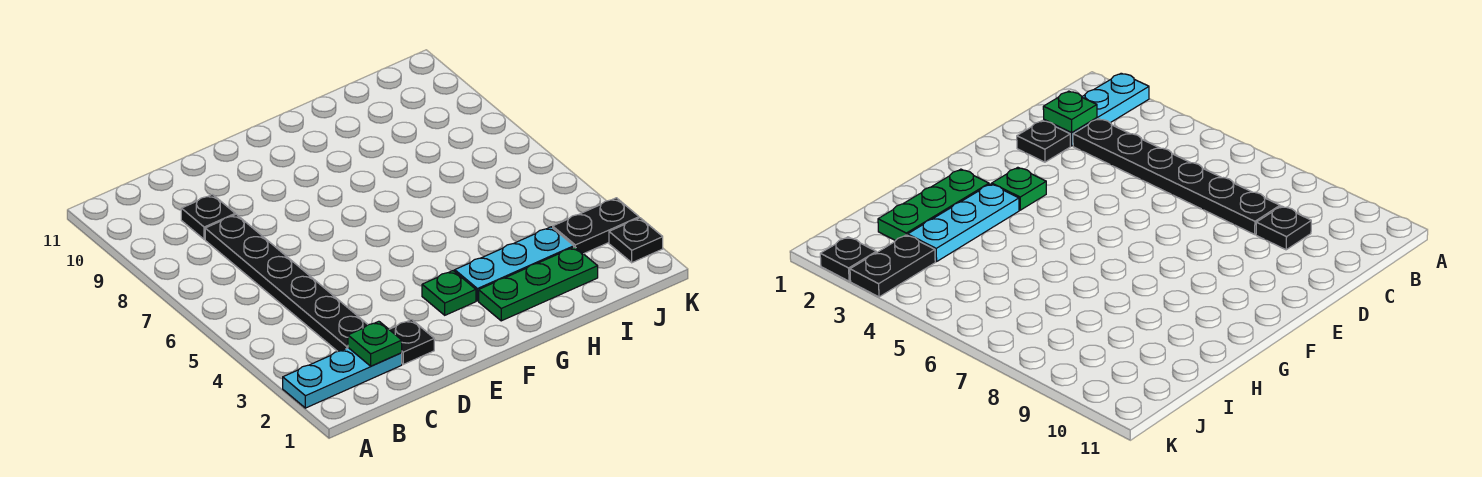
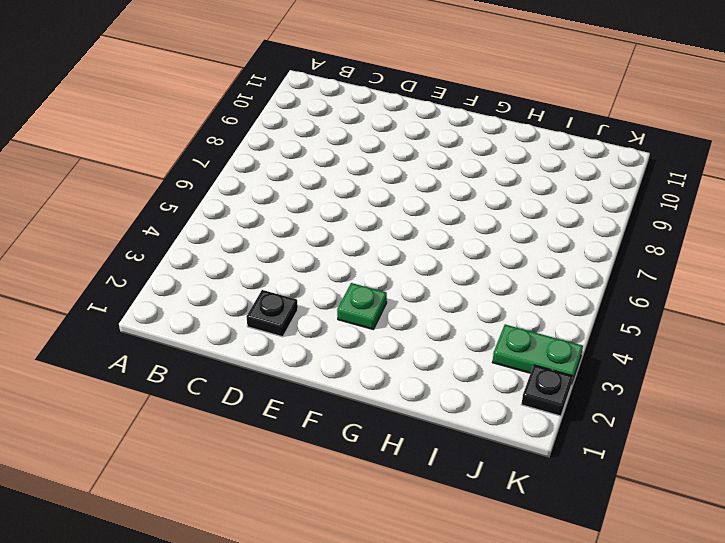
green 1x2 plate [493,325,583,382] -> black 1x2 plate [553,198,639,254]
none -> cyan 1x3 plate [283,348,402,408]
none -> black 1x6 plate [205,214,368,351]

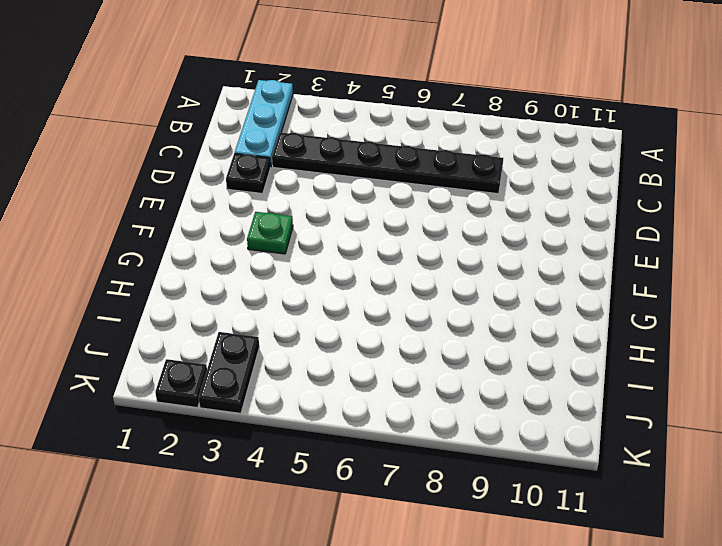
none -> black 1x1 plate [181,195,235,239]
none -> green 1x3 plate [479,247,598,321]

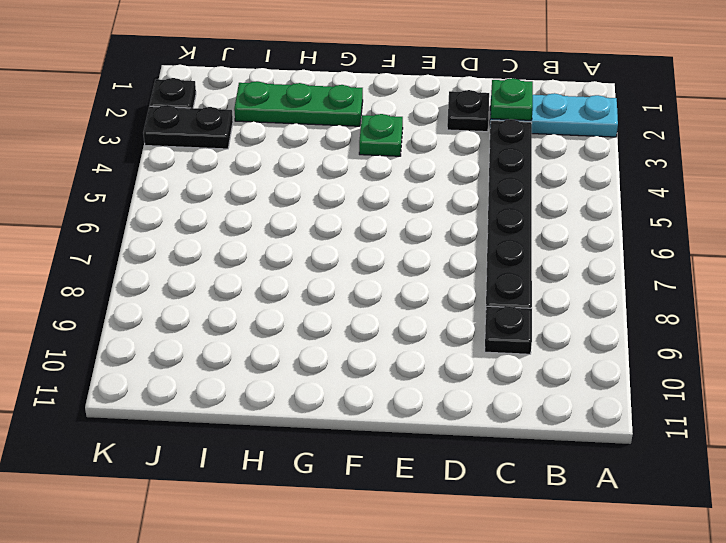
none -> cyan 1x3 plate [455,227,574,301]

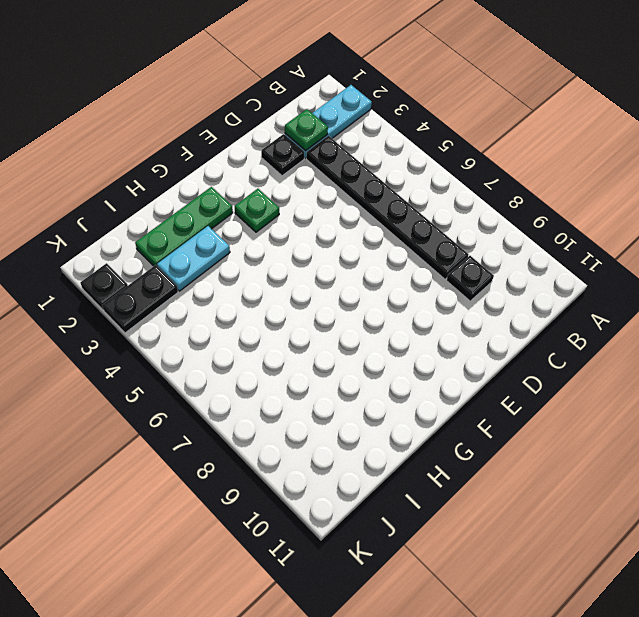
cyan 1x2 plate [157,226,230,291] -> cyan 1x3 plate [455,227,574,301]

